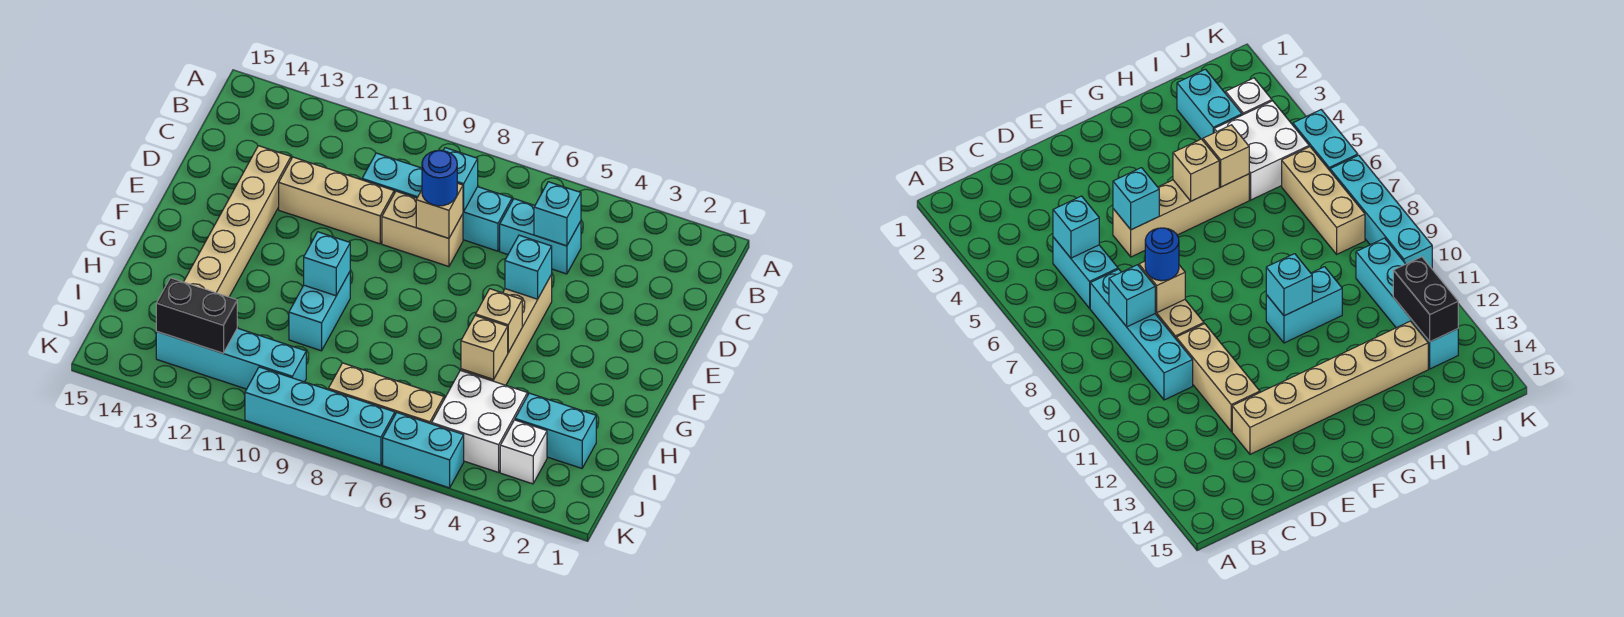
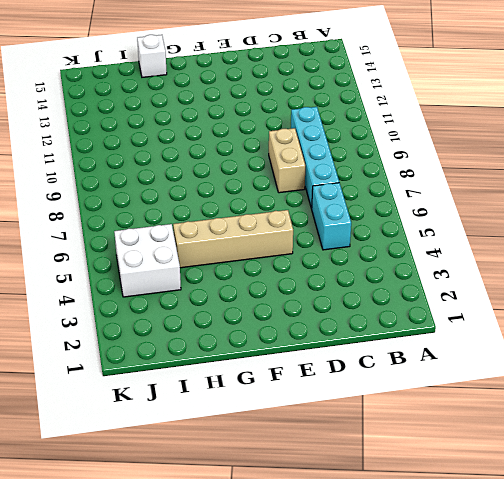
white 1x1 brick [137,35,167,77] -> white 1x1 brick moved to [500,420,547,484]
none -> tan 1x3 brick [279,157,394,244]
none -> tan 1x6 brick [184,146,291,297]
none -> cyan 1x2 brick [289,272,350,351]

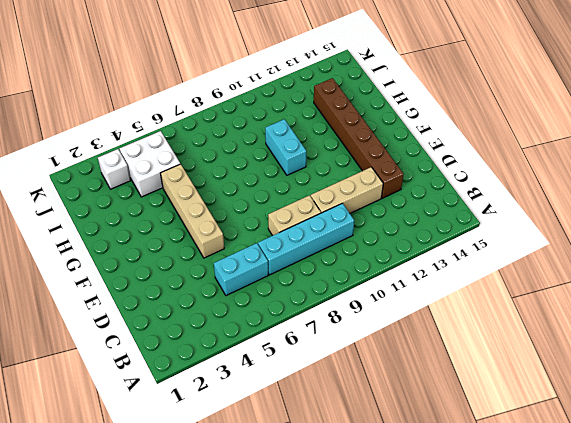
brown 1x6 brick [314,78,404,198] -> tan 1x6 brick [184,146,291,297]
none -> cyan 1x2 brick [515,393,596,468]
none -> tan 1x3 brick [328,363,444,424]
none -> cyan 1x4 brick [156,328,306,389]

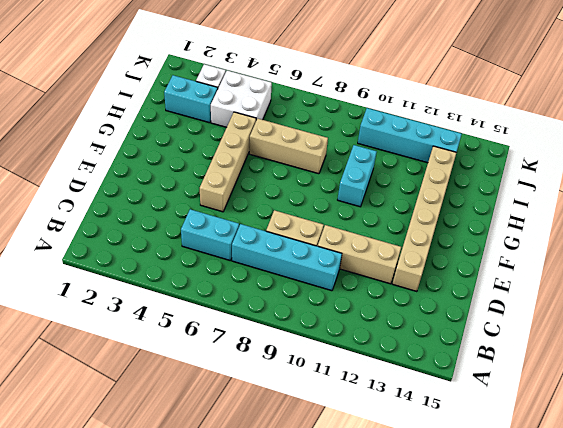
tan 1x3 brick [249,119,328,174] -> tan 1x3 brick moved to [328,363,444,424]
none -> cyan 1x2 brick [383,413,464,488]
none -> cyan 1x4 brick [245,367,395,465]
none -> cyan 1x1 brick [534,182,581,246]

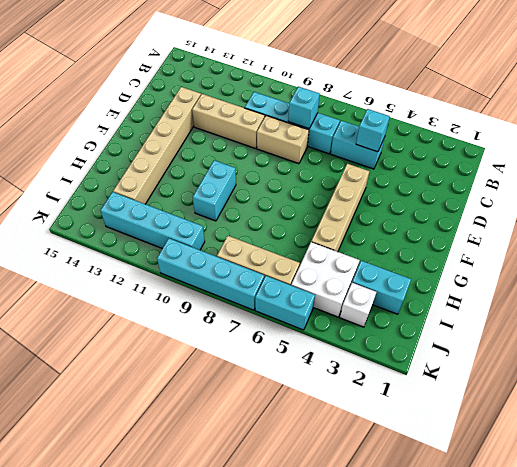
none -> tan 1x1 brick [416,183,463,238]
none -> cyan 1x1 brick [505,235,552,299]
none -> tan 1x1 brick [476,289,522,352]

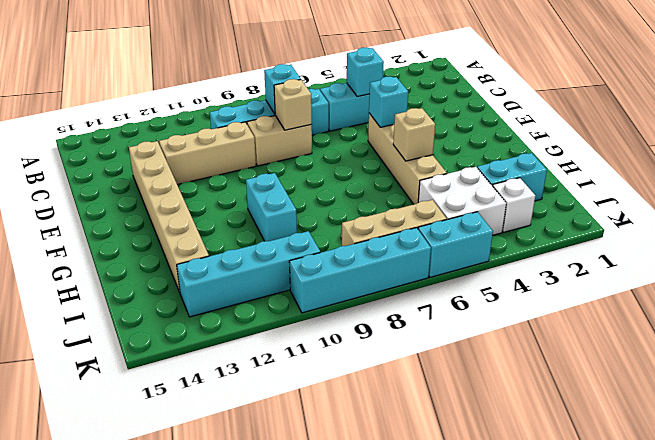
none -> cyan 1x1 brick [304,232,350,296]
none -> tan 1x1 brick [461,315,508,380]
none -> black 1x2 brick [156,278,237,353]

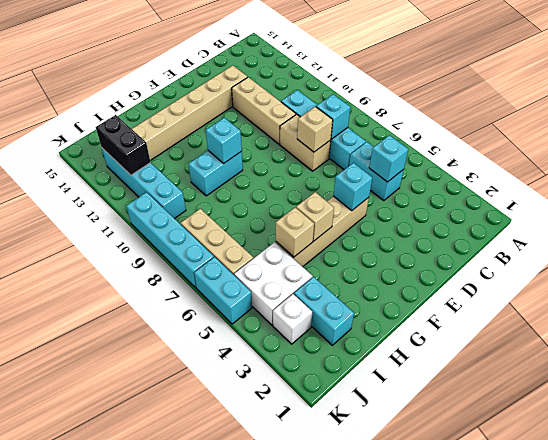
none -> blue 1x1 round brick [422,150,457,206]

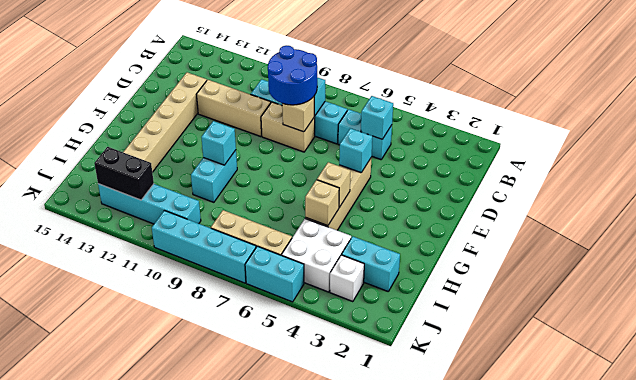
blue 2x2 round brick [268,46,317,105] -> blue 1x1 round brick [422,150,457,206]

